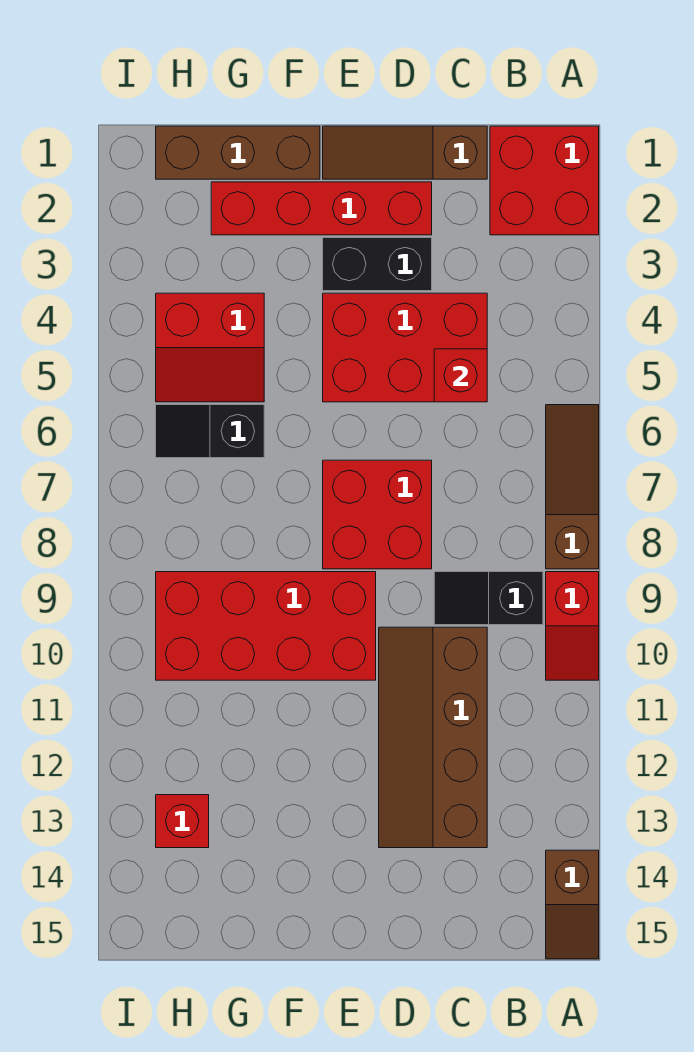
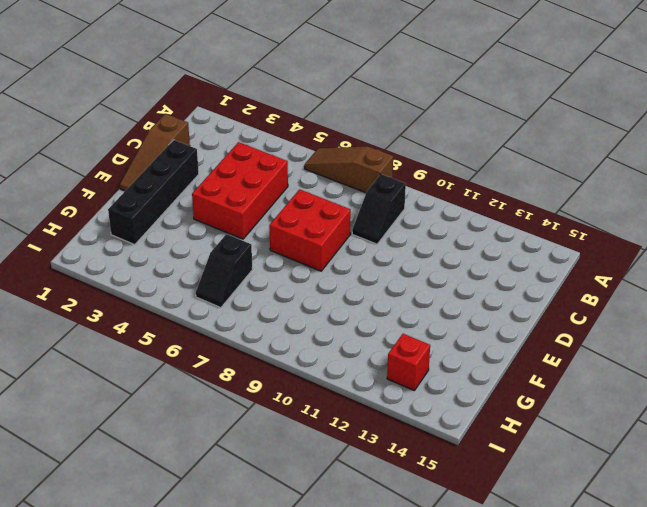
black 1x4 brick [108,140,199,245] -> red 1x4 brick [211,182,432,235]
none -> red 2x2 brick [490,126,599,235]
none -> red 1x2 slope [546,572,599,680]
none -> brown 1x2 slope [546,850,599,959]

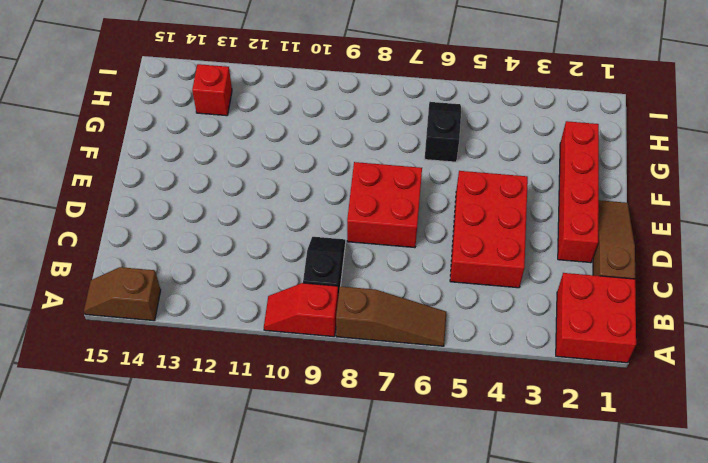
none -> brown 2x4 slope [379,627,487,848]
none -> black 1x2 brick [323,238,432,291]
none -> red 2x4 brick [156,572,376,680]

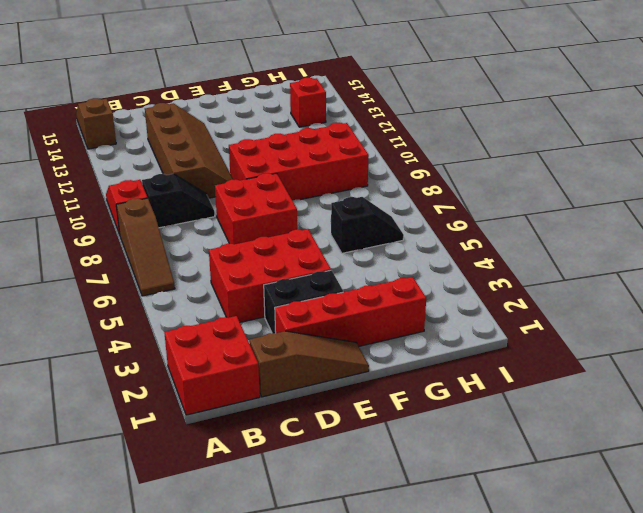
none -> brown 1x3 brick [156,126,320,179]
none -> red 2x2 slope [156,293,264,402]
none -> red 1x1 brick [434,349,487,402]

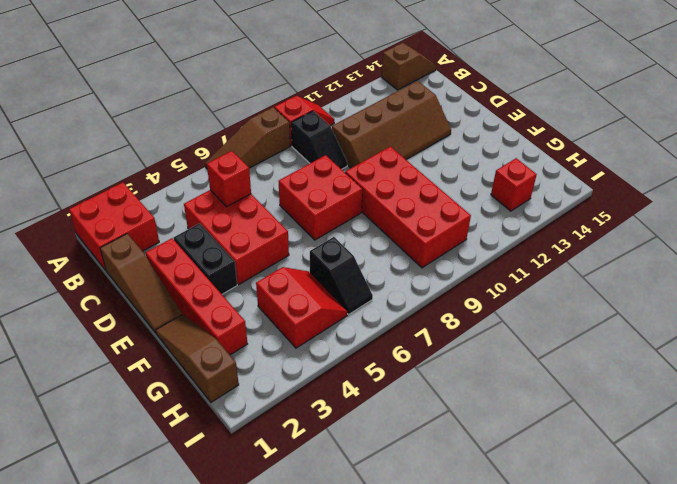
brown 1x3 slope [156,314,239,402] -> brown 1x3 brick [156,126,320,179]

